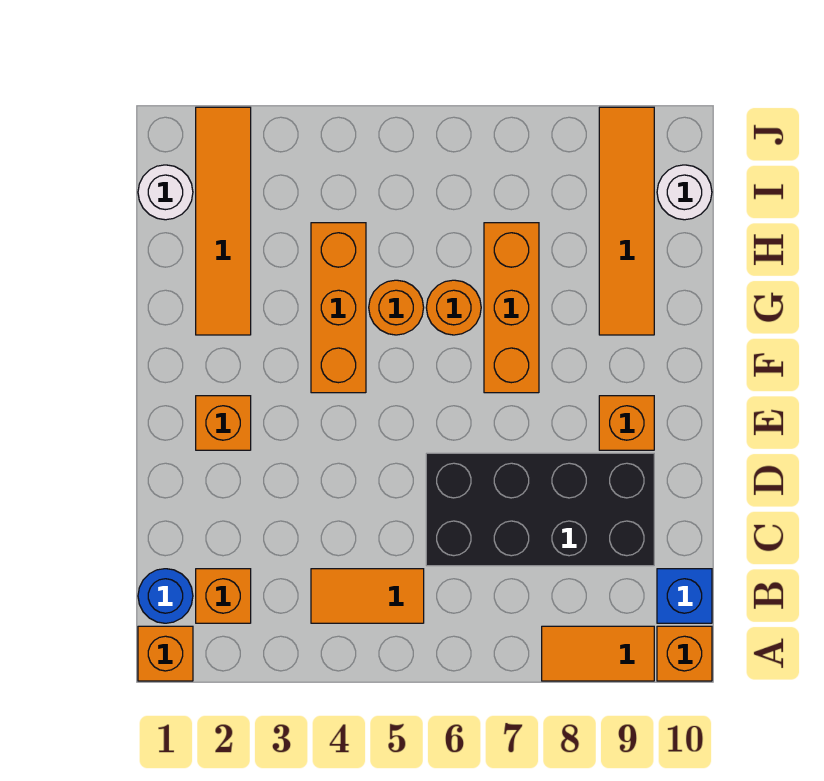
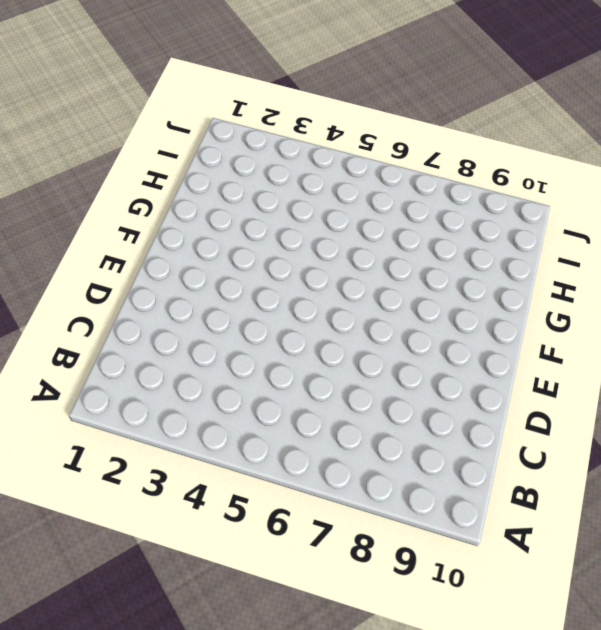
none -> orange 1x1 brick [138,626,193,681]
none -> orange 1x2 tile [542,626,654,681]
none -> orange 1x1 brick [657,626,712,681]

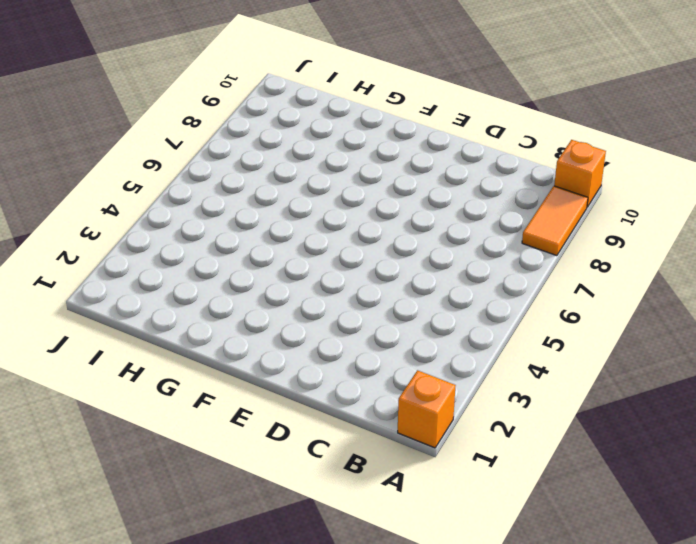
none -> blue 1x1 round brick [138,569,193,623]
none -> orange 1x1 brick [196,569,251,623]
none -> orange 1x2 tile [311,569,424,623]

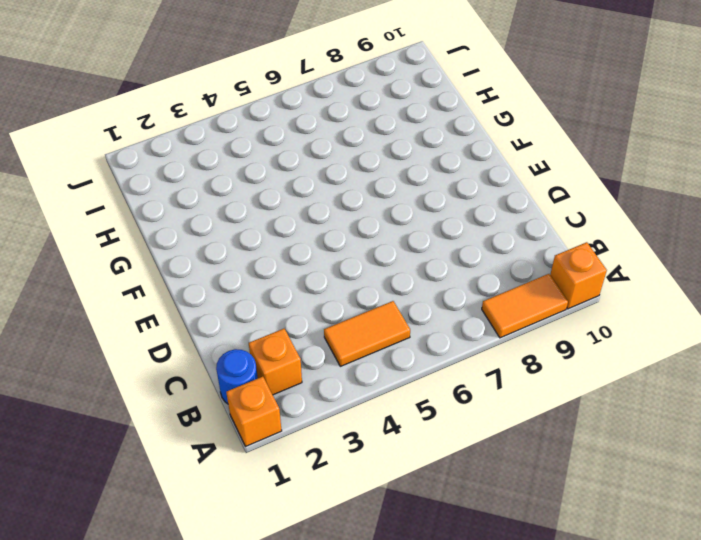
none -> blue 1x1 brick [657,569,712,623]
none -> black 2x4 brick [426,453,654,566]
none -> orange 1x1 brick [196,396,251,450]

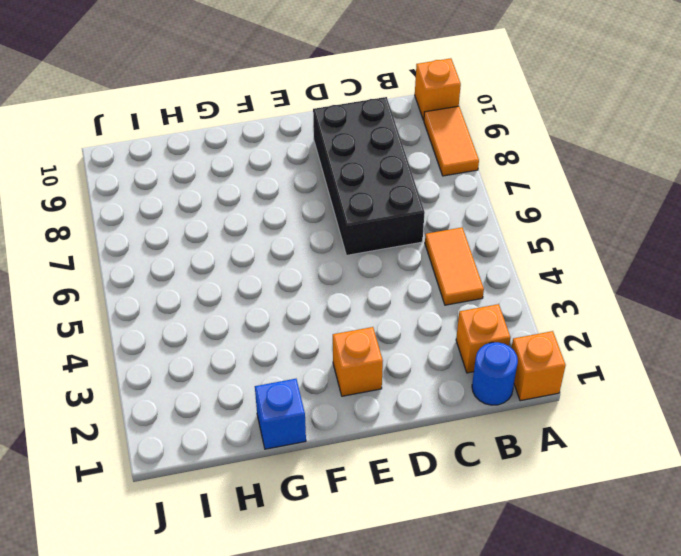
blue 1x1 brick [255,379,306,449] -> blue 1x1 brick moved to [657,569,712,623]
none -> orange 1x1 brick [599,396,654,450]
none -> orange 1x3 brick [311,223,366,393]
none -> orange 1x3 brick [484,223,539,393]

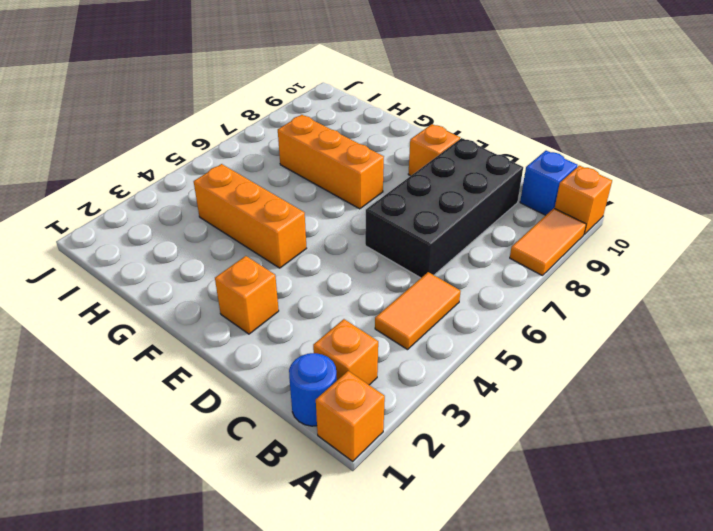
none -> orange 1x4 tile [196,107,251,335]
none -> orange 1x1 round brick [369,280,424,335]
none -> orange 1x1 round brick [426,280,481,335]

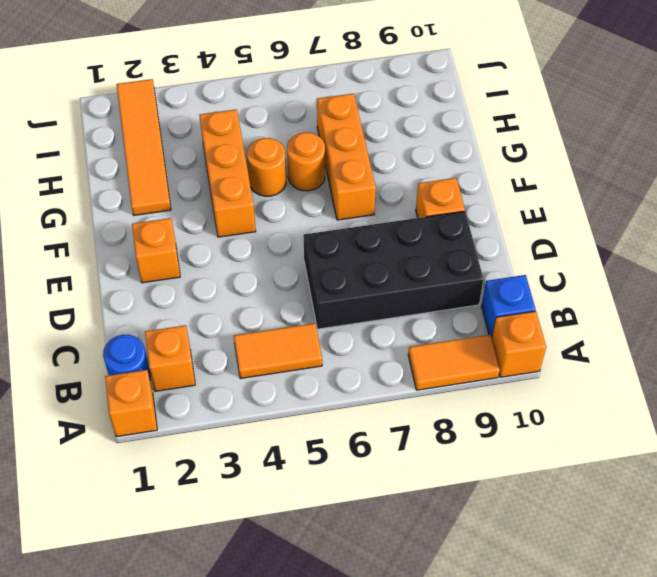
none -> orange 1x4 tile [599,107,654,335]
none -> white 1x1 round brick [138,165,193,220]
none -> white 1x1 round brick [657,165,712,220]

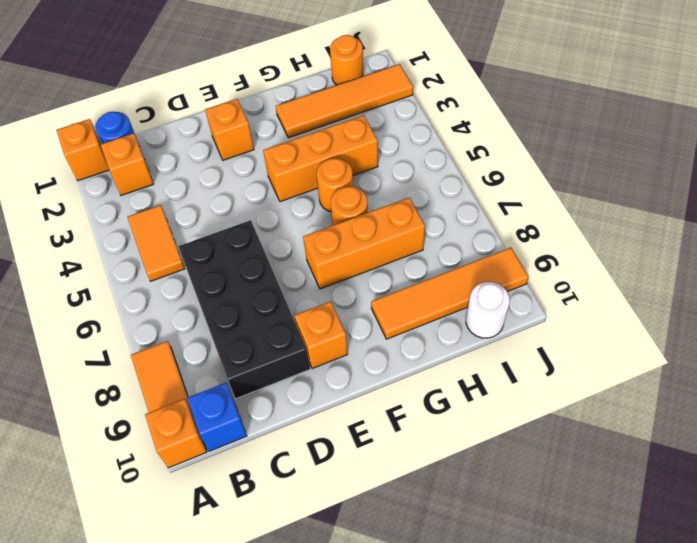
orange 1x1 round brick [330,35,363,85] -> white 1x1 round brick [138,165,193,220]

